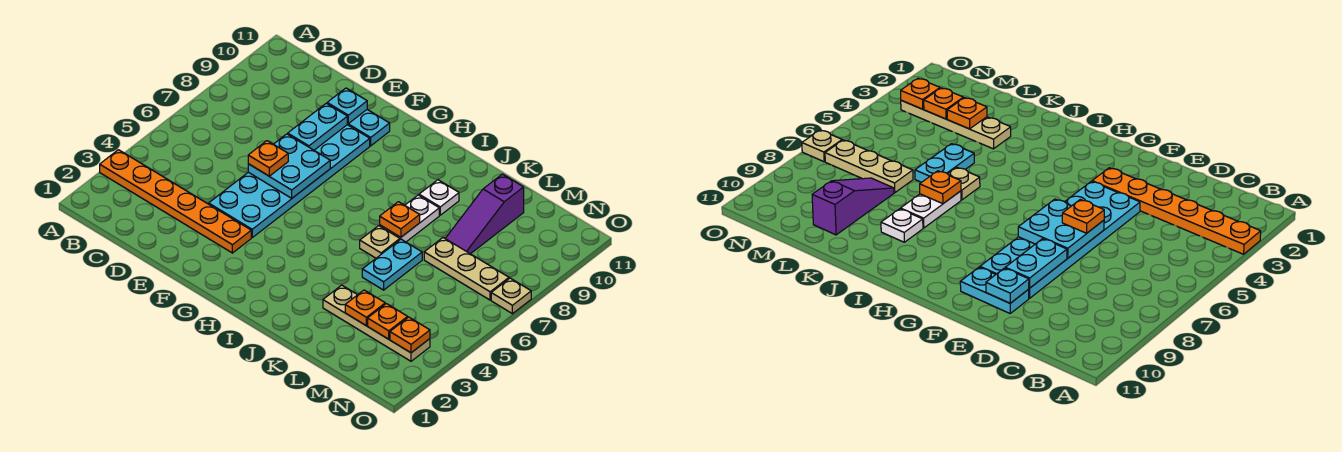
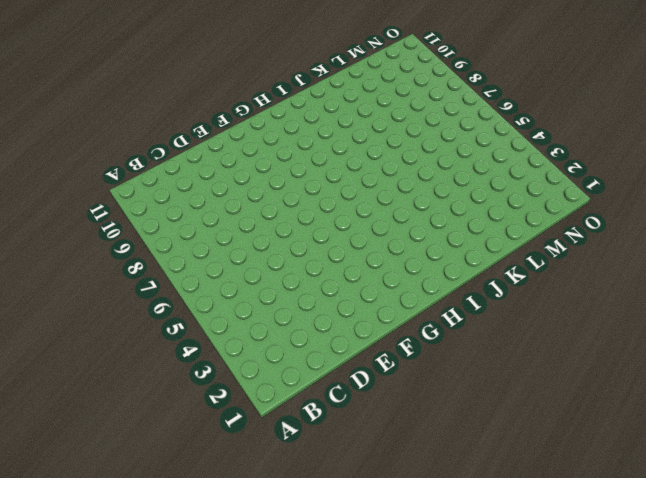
none -> orange 1x6 plate [100,150,251,253]
none -> cyan 2x6 plate [209,125,370,237]
none -> cyan 1x2 plate [347,109,390,146]

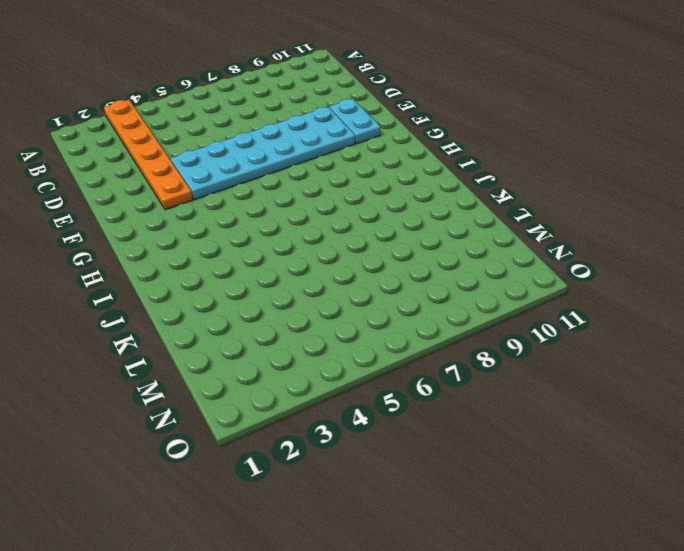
none -> tan 1x1 plate [360,226,400,258]
none -> white 1x2 plate [380,195,439,242]
none -> white 1x1 plate [419,180,459,215]

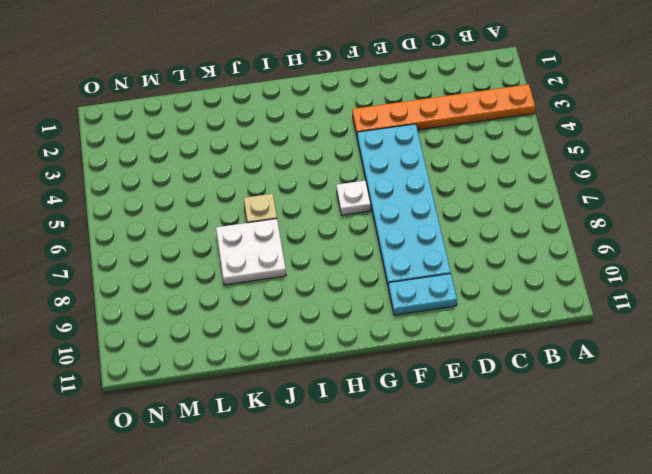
white 1x1 plate [336,181,371,215] -> white 1x1 plate moved to [419,180,459,215]
white 2x2 plate [216,219,286,285] -> white 1x2 plate [380,195,439,242]
none -> tan 1x4 plate [323,285,430,361]
none -> cyan 1x2 plate [362,239,422,290]
none -> tan 1x3 plate [424,238,509,300]

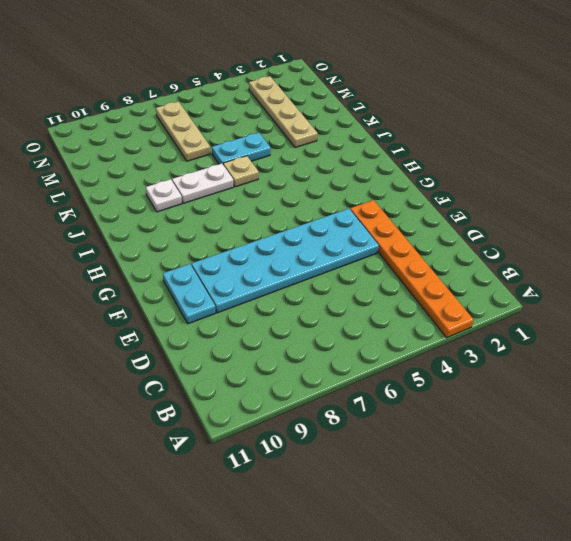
none -> purple 1x3 slope [445,174,524,254]
none -> tan 1x1 plate [491,278,531,314]
none -> cyan 2x2 plate [248,134,330,198]

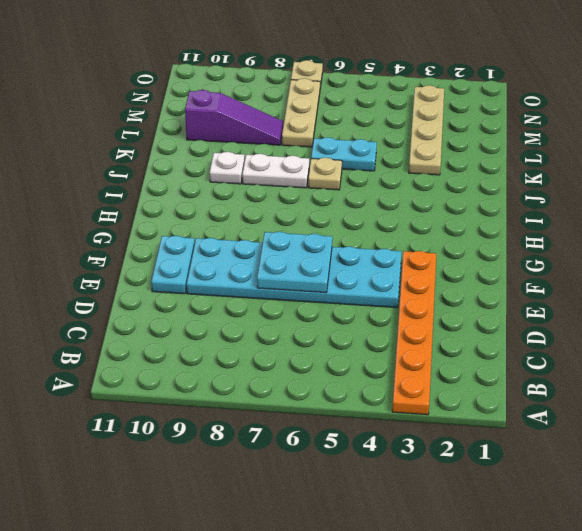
none -> cyan 1x2 plate [288,103,347,150]
none -> cyan 1x1 plate [327,88,367,123]
none -> orange 1x1 plate [380,202,420,237]

